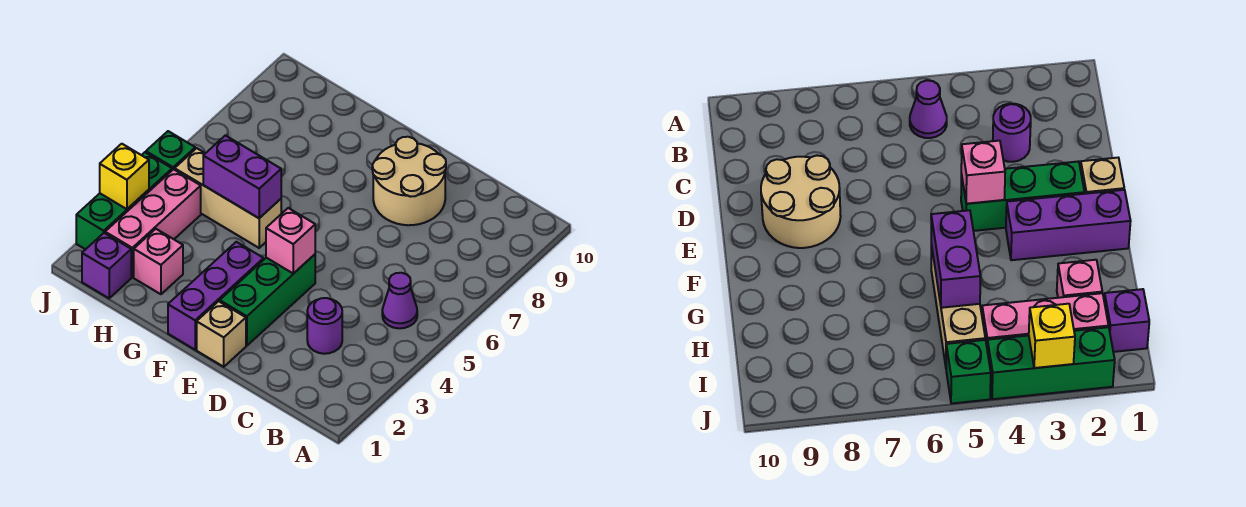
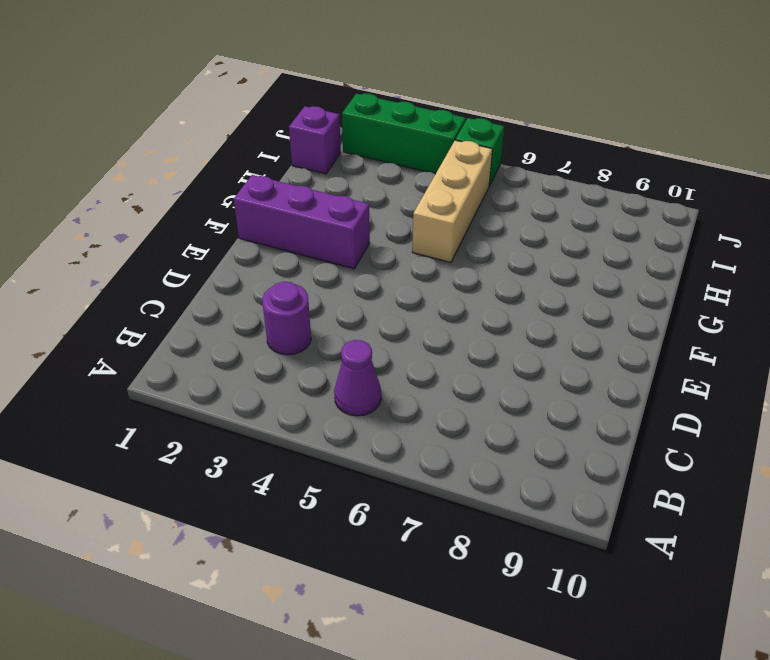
none -> tan 2x2 round brick [372,137,446,225]
none -> tan 1x1 brick [197,301,246,367]
none -> green 1x3 brick [220,254,315,346]

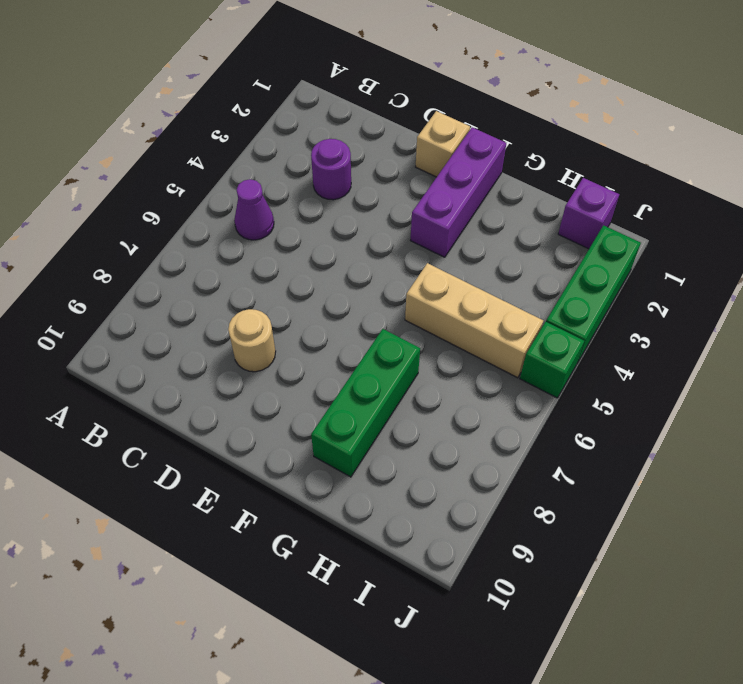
tan 1x1 round brick [228,309,276,372] -> tan 2x2 round brick [372,137,446,225]
green 1x3 brick [311,329,420,477] -> green 1x3 brick moved to [220,254,315,346]
none -> pink 1x1 brick [134,229,183,294]
none -> pink 1x3 brick [105,169,201,277]
none -> pink 1x1 brick [266,208,315,274]

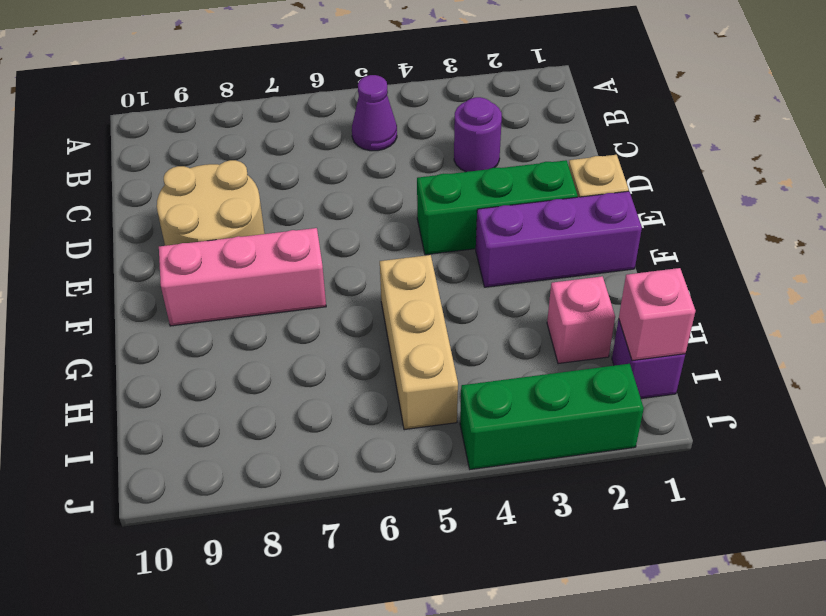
pink 1x3 brick [159,228,326,326] -> pink 1x3 brick moved to [105,169,201,277]
pink 1x1 brick [619,268,695,361] -> pink 1x1 brick moved to [266,208,315,274]
none -> green 1x1 brick [146,131,195,170]
none -> purple 1x2 brick [203,135,281,218]
none -> yellow 1x1 brick [100,144,149,209]

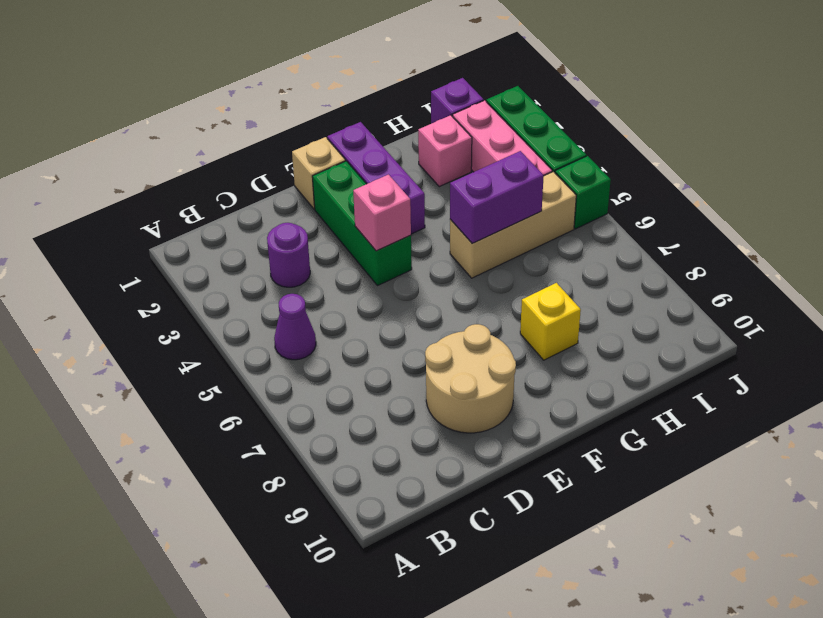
yellow 1x1 brick [520,283,581,360] -> yellow 1x1 brick moved to [100,144,149,209]

